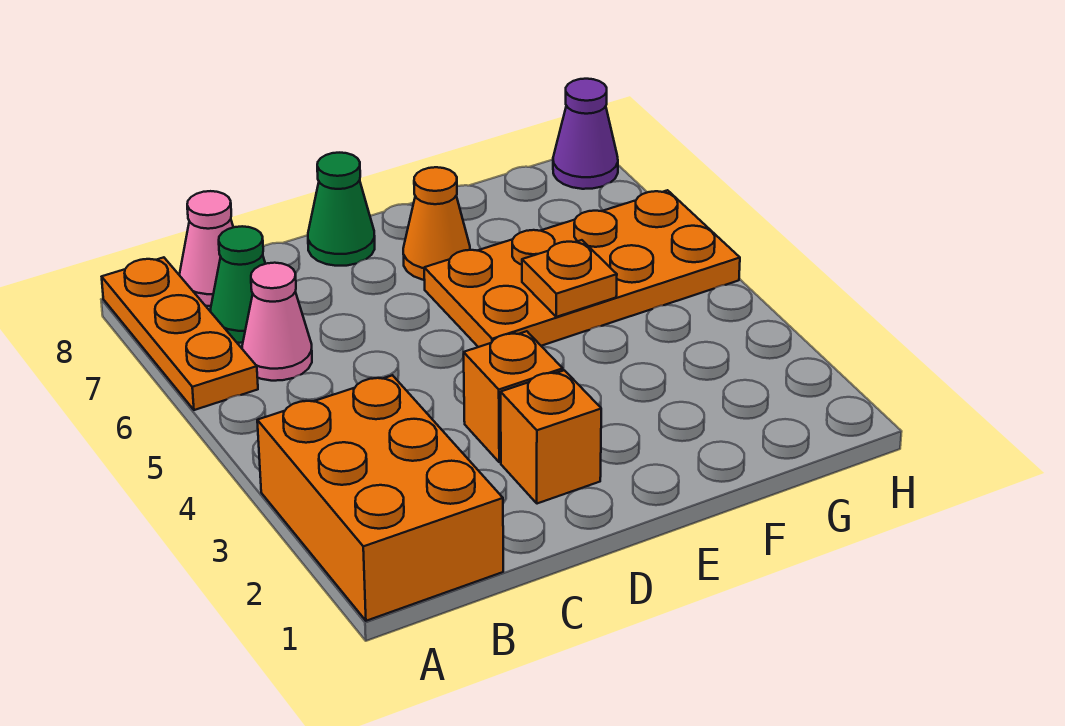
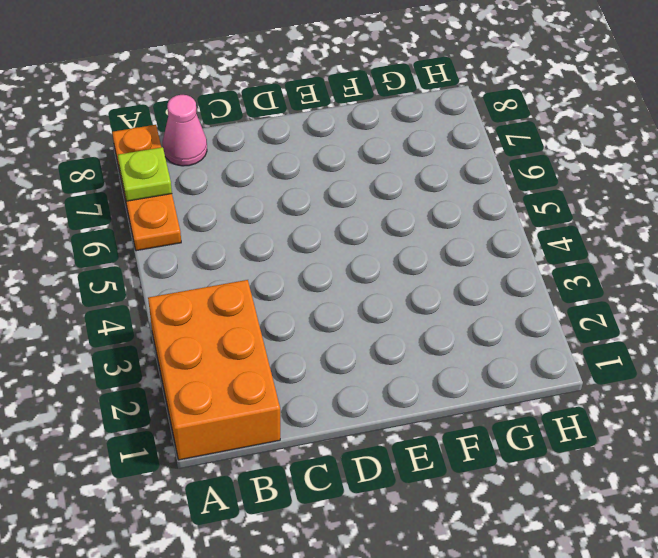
lime 1x1 plate [118,147,172,201] -> none
none -> pink 1x1 cone [242,263,312,381]
none -> green 1x1 cone [210,226,265,343]
none -> orange 1x1 brick [501,370,601,504]

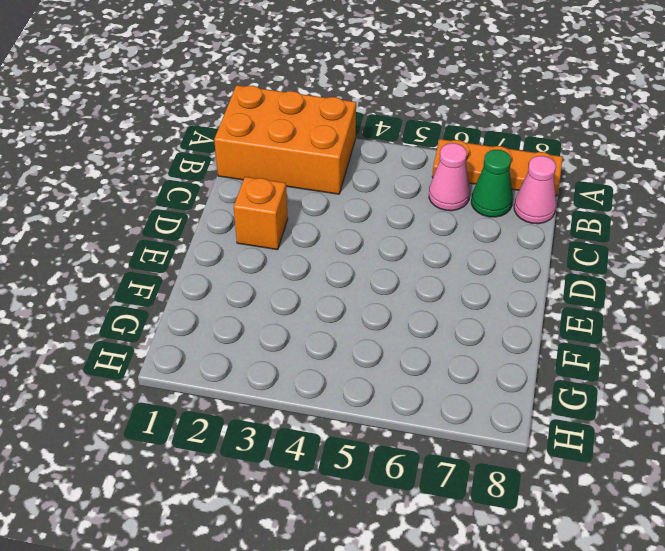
none -> orange 1x1 brick [464,331,563,462]
none -> green 1x1 cone [308,153,375,266]
none -> orange 2x4 plate [424,190,740,347]

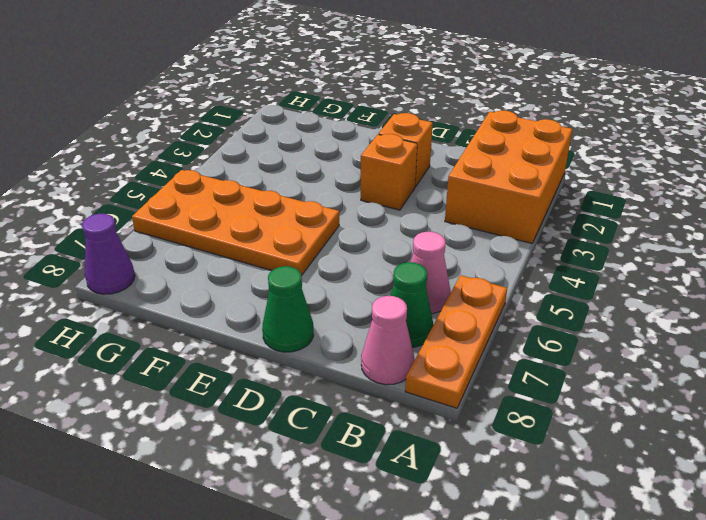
none -> orange 1x1 cone [403,167,470,280]
none -> orange 1x1 plate [522,240,617,317]

